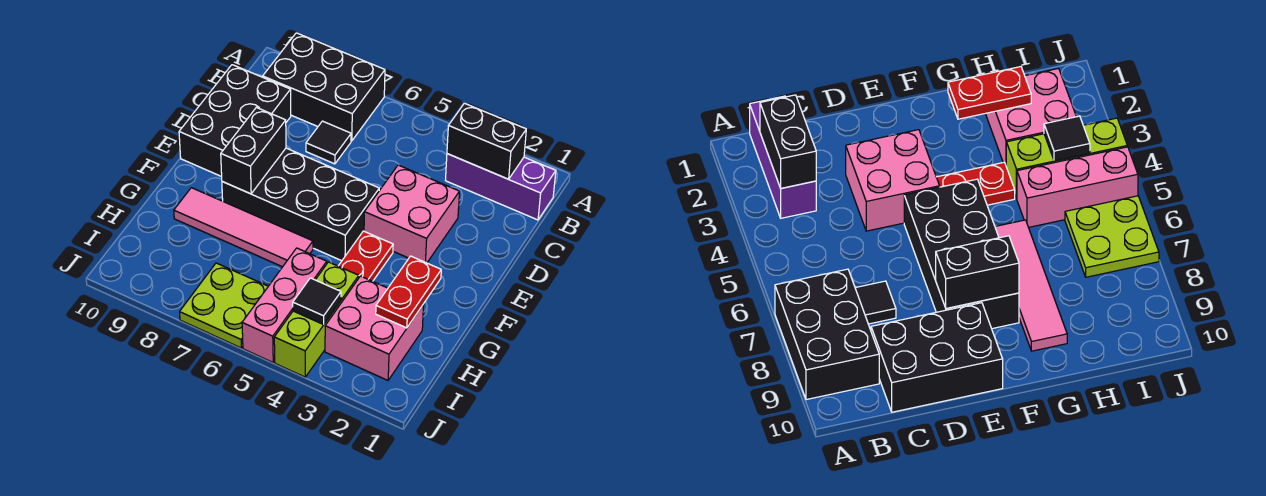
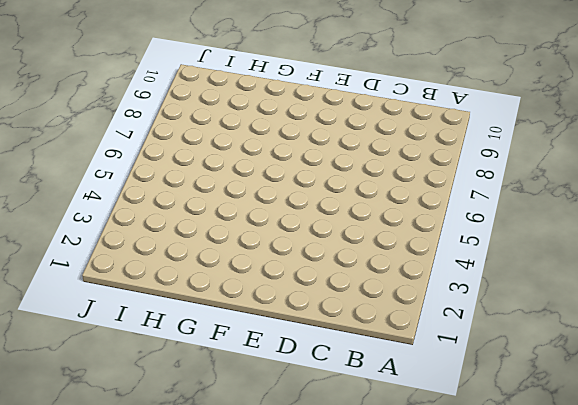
none -> black 2x3 brick [263,33,385,141]
none -> purple 1x3 brick [445,154,556,220]
none -> black 1x1 tile [306,121,351,164]

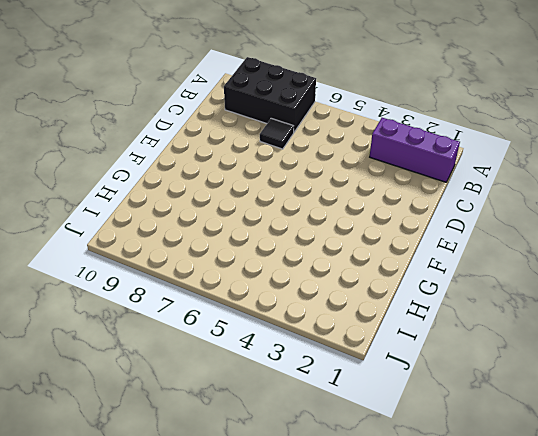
none -> black 2x3 brick [179,65,291,177]
none -> pink 2x2 brick [364,165,460,263]
none -> black 2x4 brick [222,148,379,261]

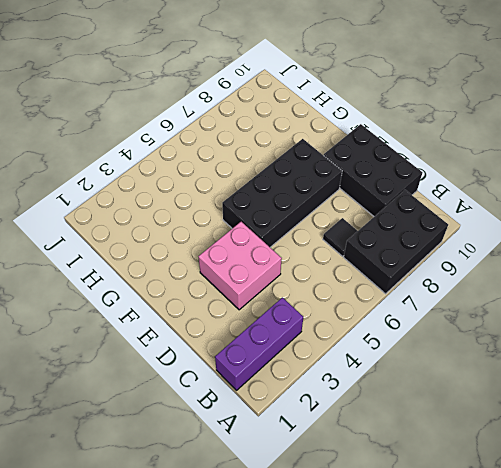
none -> red 1x2 plate [339,231,393,281]
none -> pink 1x4 tile [174,188,313,267]
none -> pink 2x2 brick [325,276,424,380]

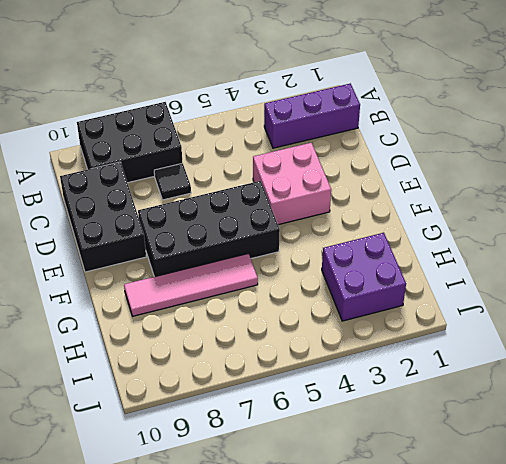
purple 2x2 brick [322,233,406,321] -> pink 2x2 brick [325,276,424,380]
none -> red 1x2 plate [339,231,393,281]
none -> lime 1x3 brick [274,262,359,377]
none -> pink 1x3 brick [242,248,327,362]

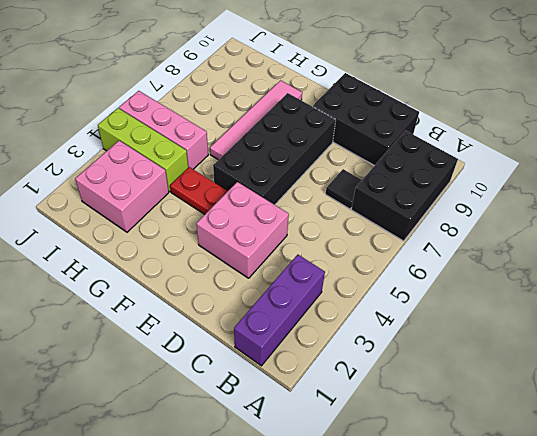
none -> lime 2x2 plate [180,263,268,348]
none -> black 1x2 brick [447,103,526,179]
none -> black 1x2 brick [221,107,286,194]

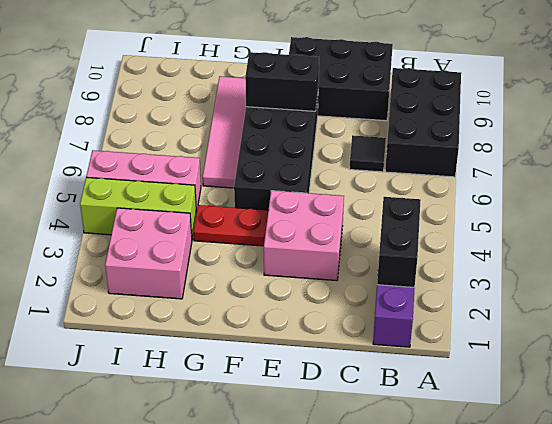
none -> lime 2x2 plate [180,263,268,348]
none -> red 1x2 plate [376,256,441,328]
none -> black 1x1 tile [293,278,341,325]

